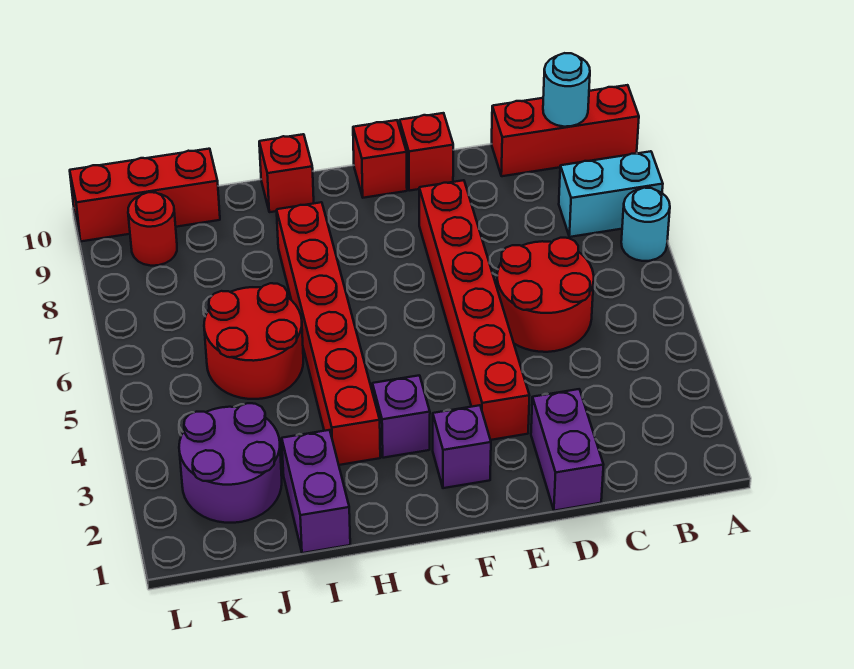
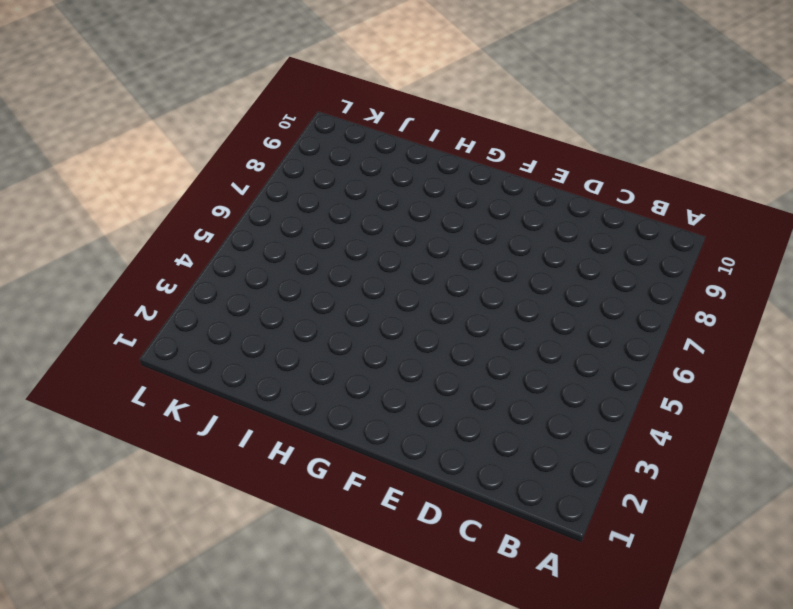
none -> cyan 1x1 round brick [621,188,670,261]
none -> cyan 1x2 brick [559,151,663,237]
none -> red 1x3 brick [492,85,639,176]

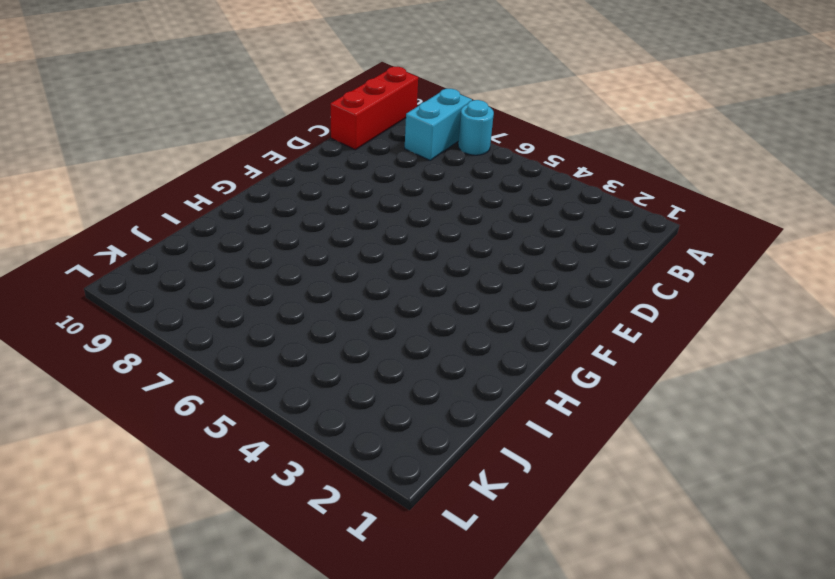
none -> red 2x2 round brick [497,238,594,352]
none -> purple 1x2 brick [531,389,603,511]
none -> red 1x6 brick [419,180,529,440]

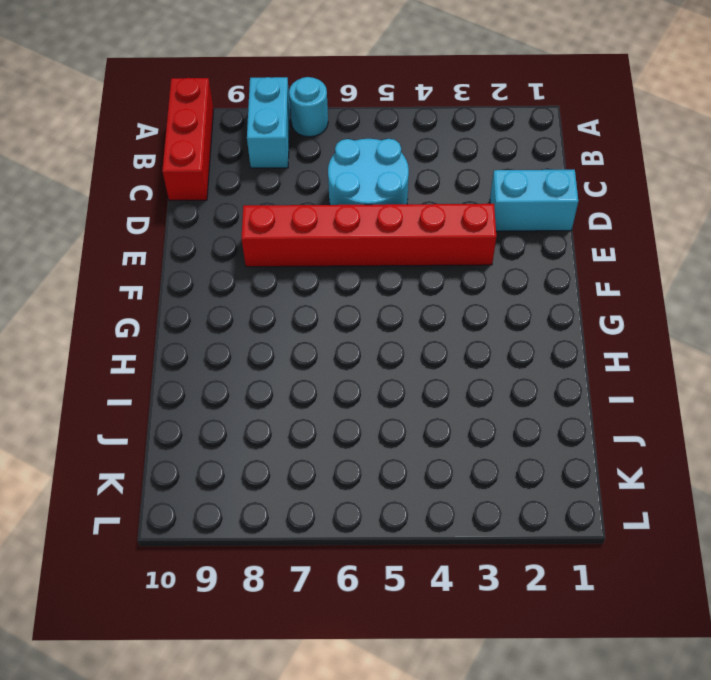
cyan 2x2 round brick [328,139,409,205] -> red 2x2 round brick [497,238,594,352]
cyan 1x2 brick [490,170,578,231] -> purple 1x2 brick [531,389,603,511]
none -> red 1x1 brick [400,113,453,191]
none -> purple 1x1 brick [433,405,491,488]
none -> red 1x1 brick [353,120,407,198]

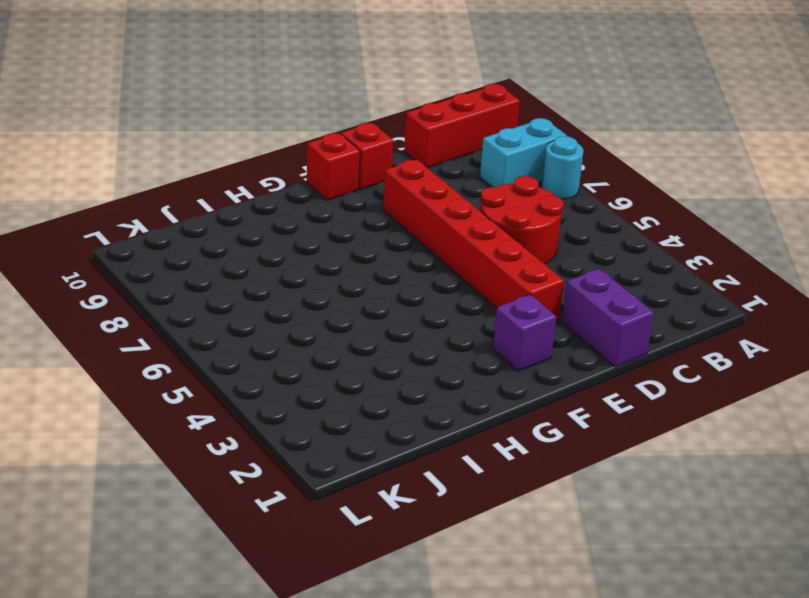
none -> purple 1x1 brick [372,375,430,458]
none -> red 1x6 brick [277,202,380,465]
none -> red 1x1 brick [259,134,314,212]

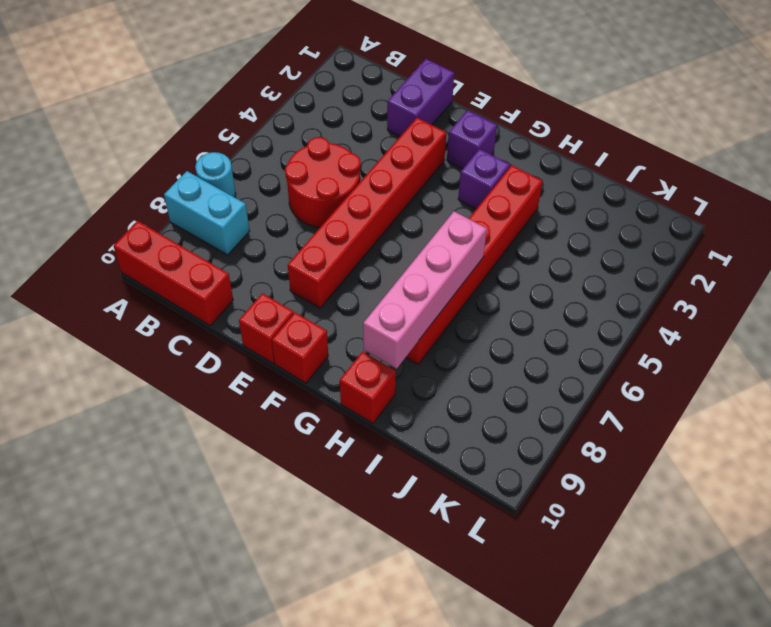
pink 1x4 brick [363,211,487,369] -> none
none -> purple 1x2 brick [282,430,350,553]
none -> red 2x2 round brick [204,283,303,399]
none -> purple 2x2 round brick [179,403,282,523]

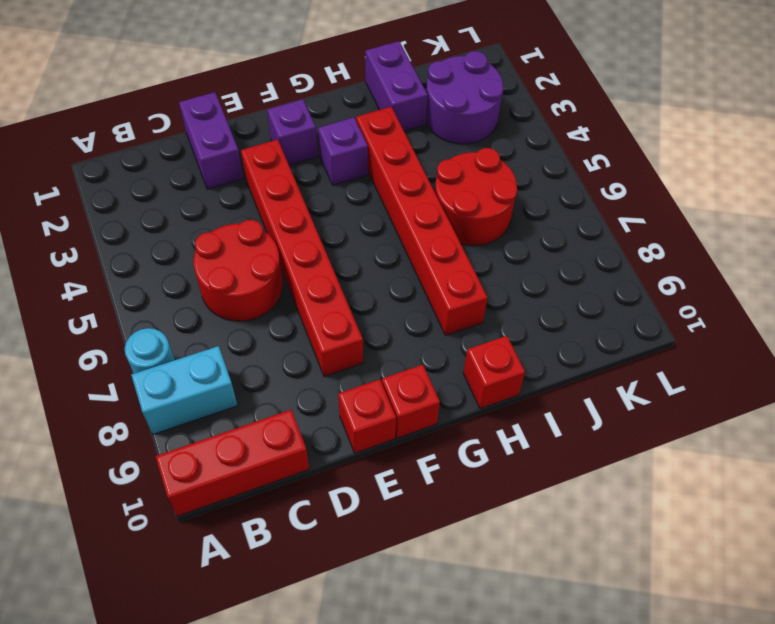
none -> red 1x3 brick [70,149,220,241]
none -> red 1x1 round brick [128,192,177,266]
none -> cyan 1x1 round brick [543,53,590,127]

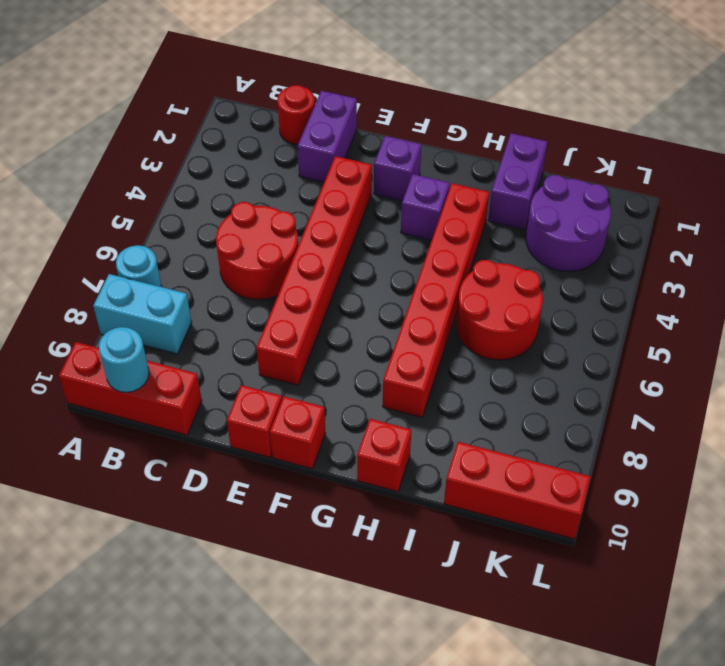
red 1x1 round brick [277,85,315,144] -> red 1x1 round brick moved to [128,192,177,266]

